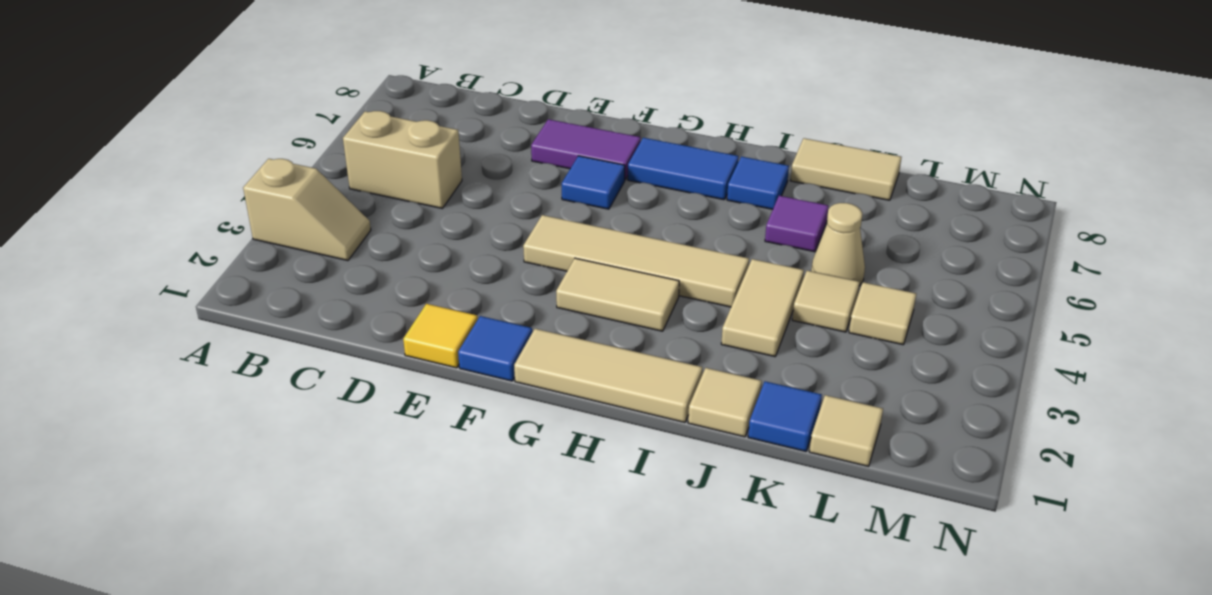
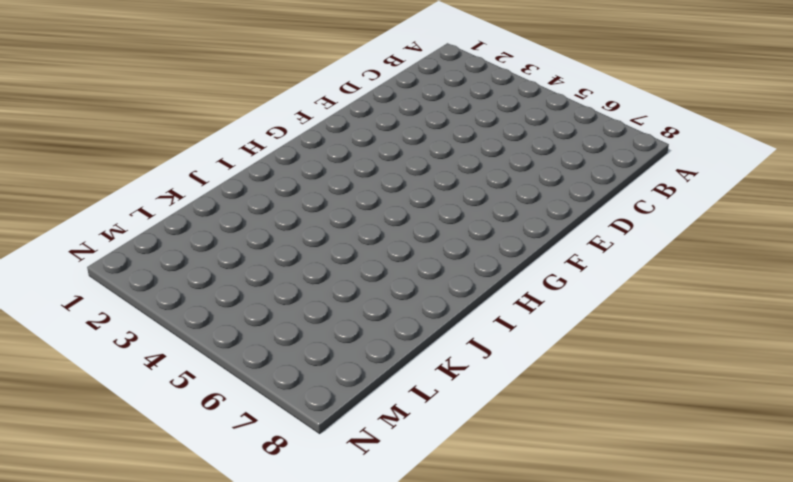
none -> tan 1x2 slope [243,159,371,261]
none -> tan 1x2 brick [343,111,462,209]
none -> yellow 1x1 tile [403,304,478,368]

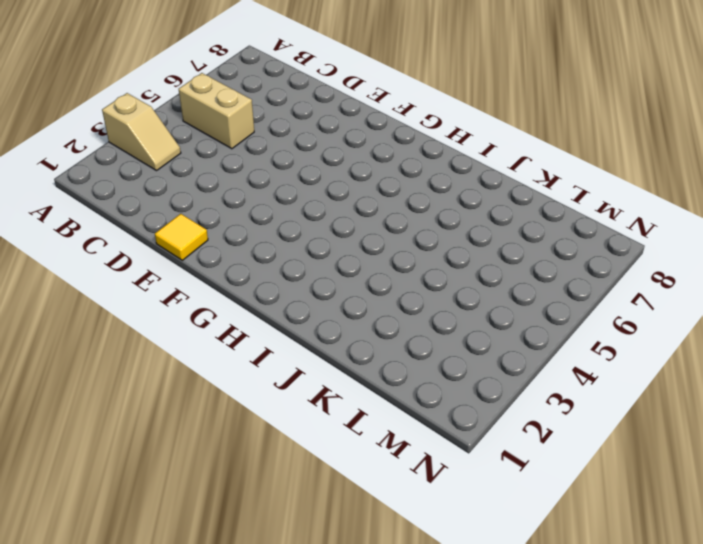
none -> purple 1x2 tile [531,119,641,180]
none -> blue 1x1 tile [458,316,532,381]
none -> tan 1x4 tile [523,215,749,307]

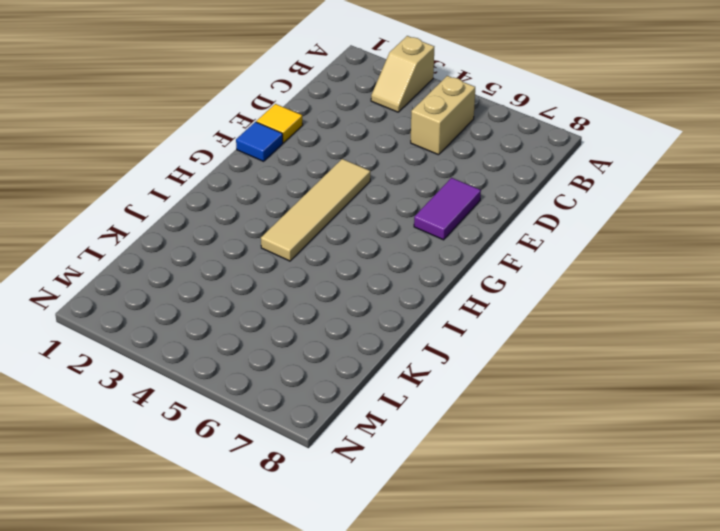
none -> blue 1x1 tile [562,156,625,209]
none -> tan 1x3 tile [514,329,703,422]
none -> tan 1x2 tile [556,258,679,331]

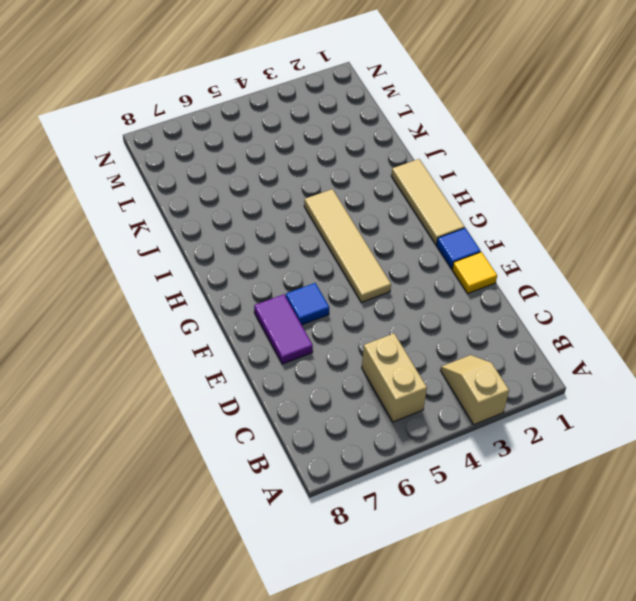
none -> tan 1x2 tile [556,258,679,331]
none -> blue 1x2 tile [628,138,739,200]
none -> blue 1x1 tile [727,156,789,209]

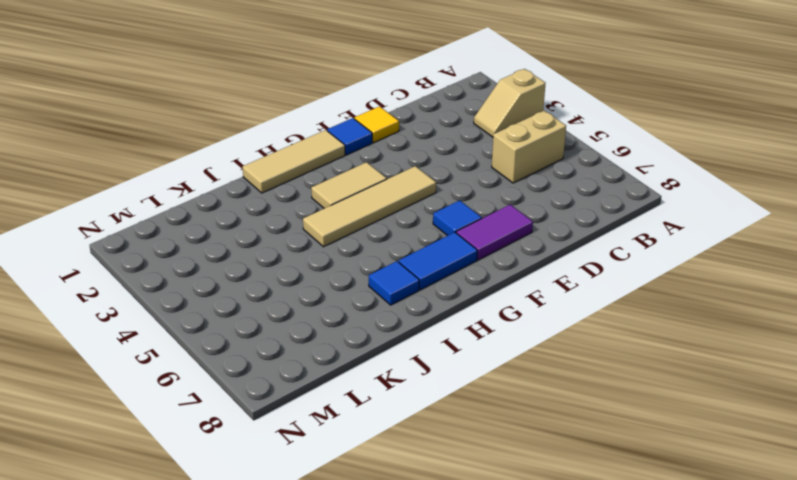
none -> tan 1x1 tile [688,368,762,437]
none -> tan 1x2 tile [721,259,804,357]
none -> purple 1x1 tile [765,196,828,252]

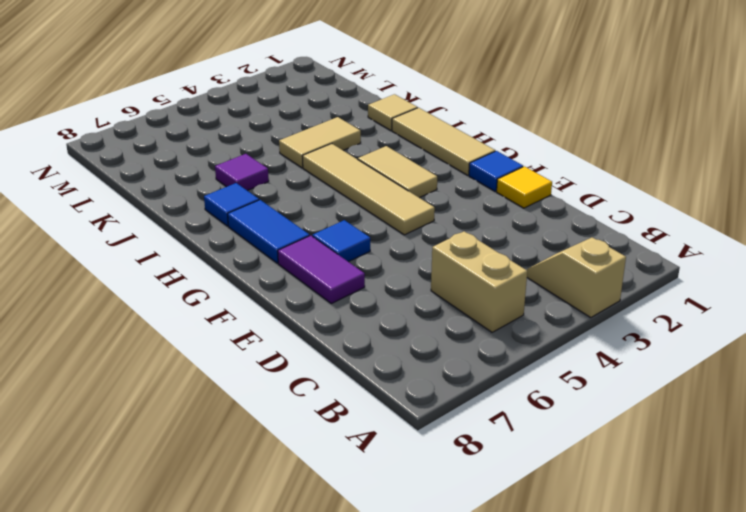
none -> tan 1x2 tile [790,138,901,200]
none -> blue 1x1 tile [748,381,822,451]
none -> tan 1x1 tile [792,271,860,332]

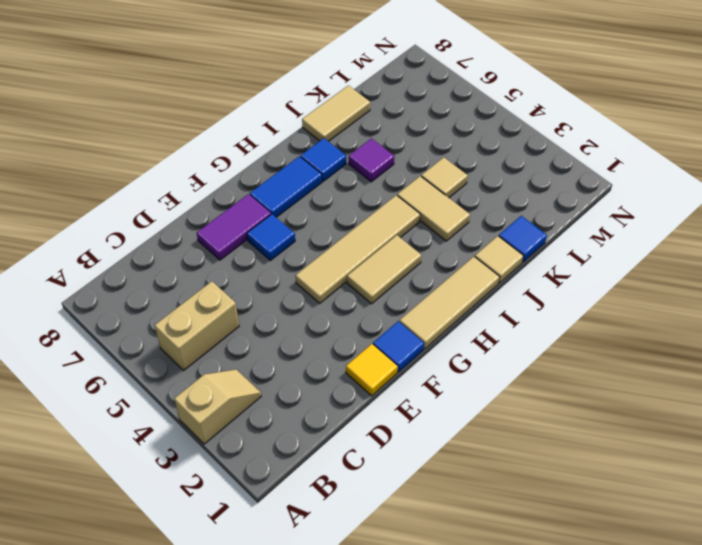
none -> tan 1x1 cone [811,203,865,286]
none -> tan 1x1 tile [809,395,883,466]
none -> tan 1x1 tile [849,282,916,345]

